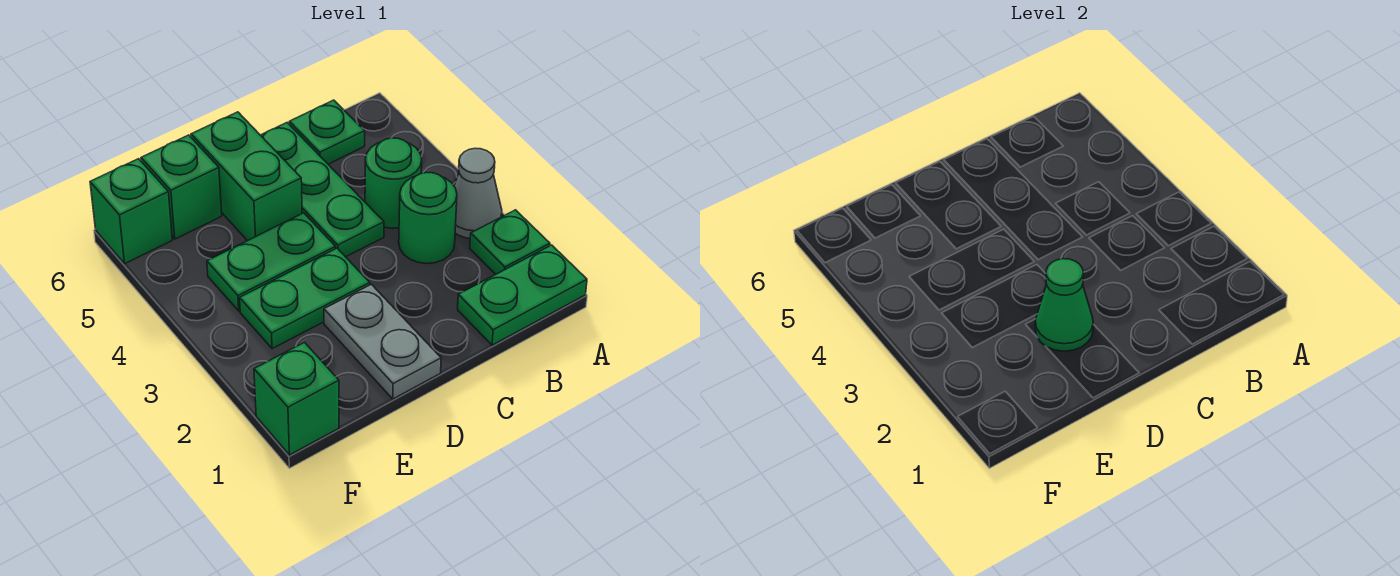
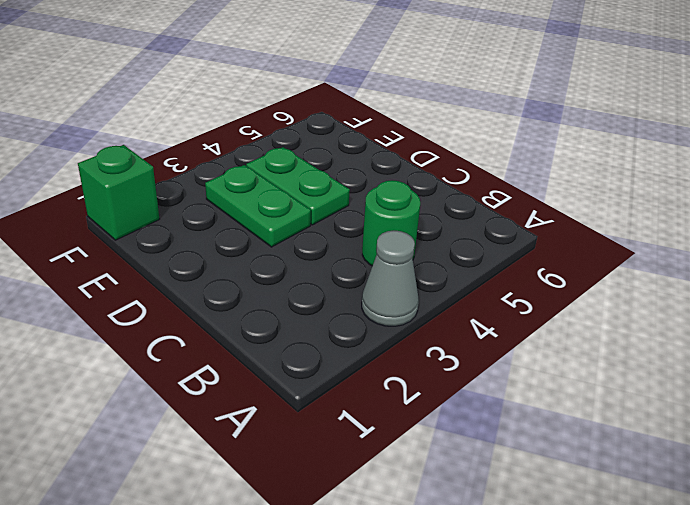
none -> green 1x2 plate [458,245,587,345]
none -> green 1x1 plate [470,210,550,274]
none -> green 1x1 round brick [399,173,457,264]

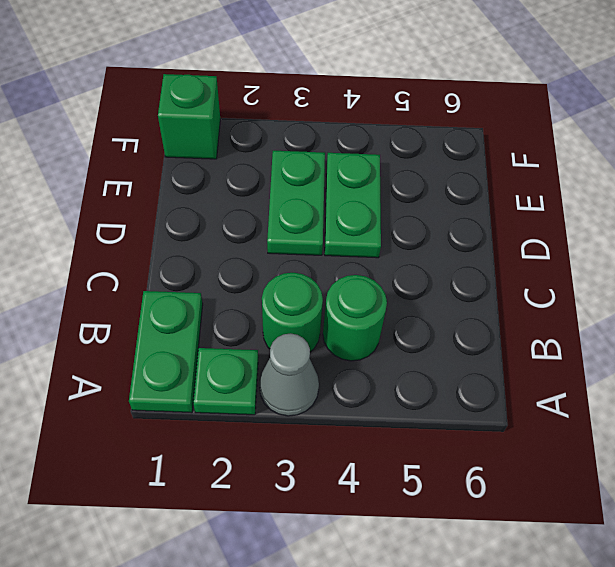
none -> green 1x1 plate [289,100,365,164]
none -> green 1x3 plate [261,123,384,257]
none -> grey 1x2 plate [324,284,441,399]

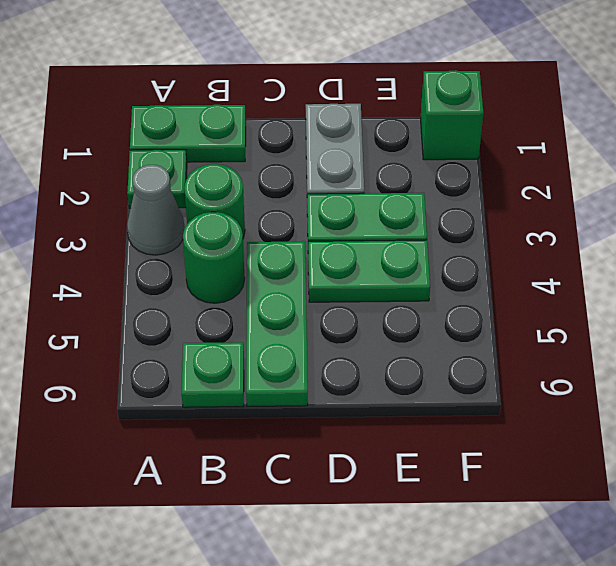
none -> green 1x2 brick [191,112,302,241]
none -> green 1x1 brick [141,135,222,239]
none -> green 1x1 brick [90,159,172,264]

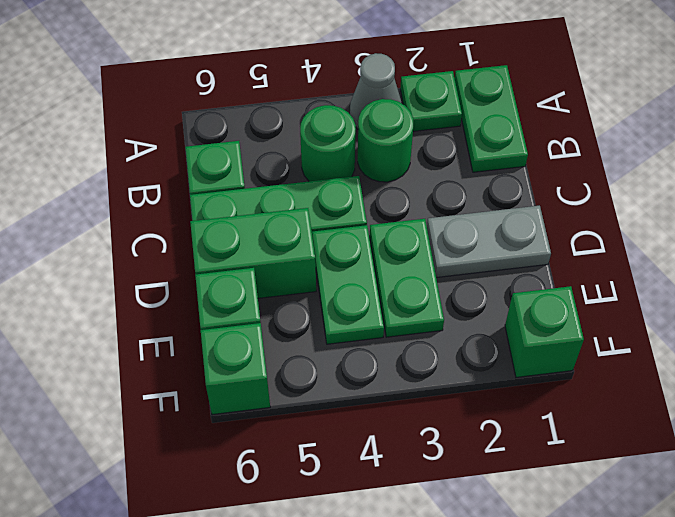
none -> green 1x1 cone [1035,259,1093,351]

